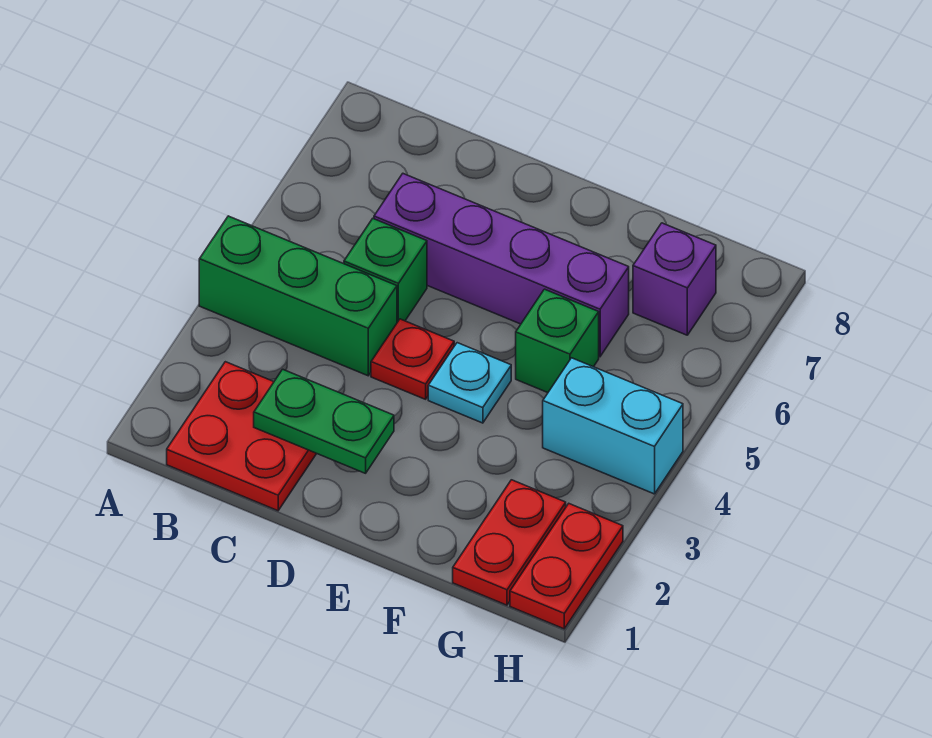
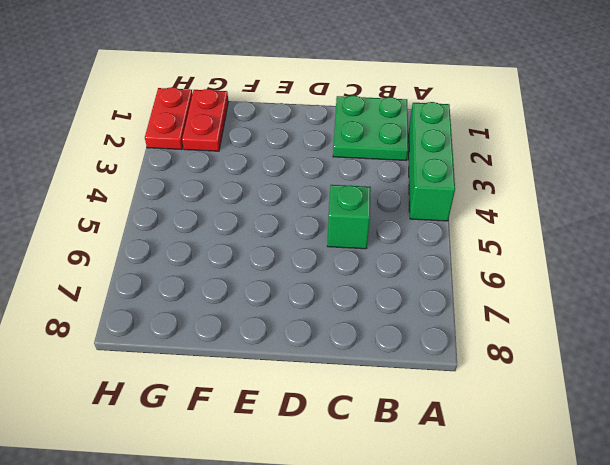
green 1x3 brick [408,102,455,221] -> green 1x3 brick turned to [199,216,397,376]
green 2x2 plate [333,96,408,160] -> red 2x2 plate [167,362,316,511]
none -> purple 1x4 brick [374,174,629,357]
none -> red 1x1 plate [371,319,454,399]
none -> cyan 1x1 plate [428,343,511,423]

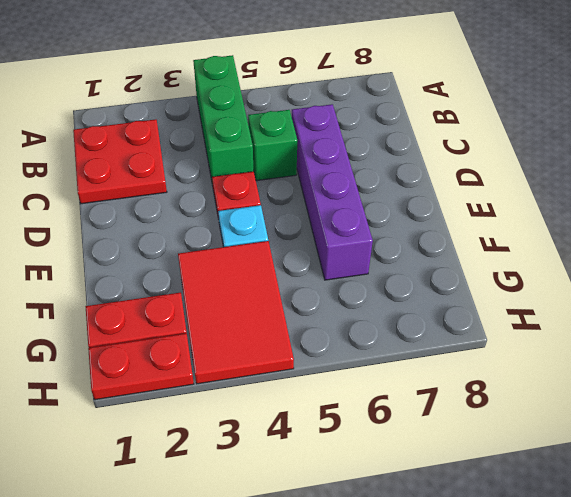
red 2x3 tile [178,241,294,384] -> cyan 1x2 brick [543,358,683,494]
none -> green 1x1 brick [516,289,599,393]
none -> purple 1x1 brick [633,223,716,335]
none -> green 1x2 plate [254,369,394,473]

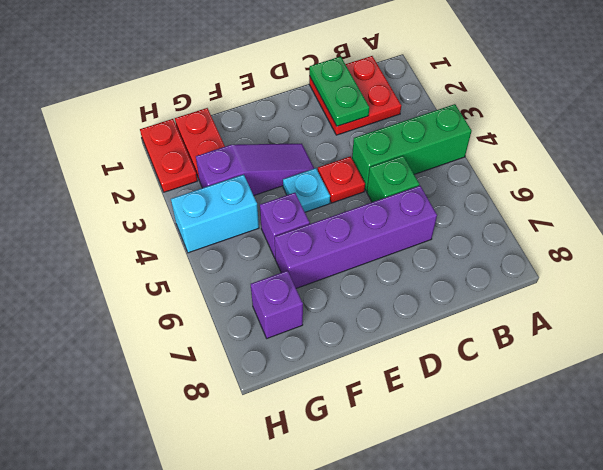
green 1x2 plate [309,56,369,126] -> green 1x2 plate turned to [254,369,394,473]
purple 1x3 slope [196,144,314,195] -> none
purple 1x1 brick [260,193,310,258] -> green 1x1 brick [516,289,599,393]

